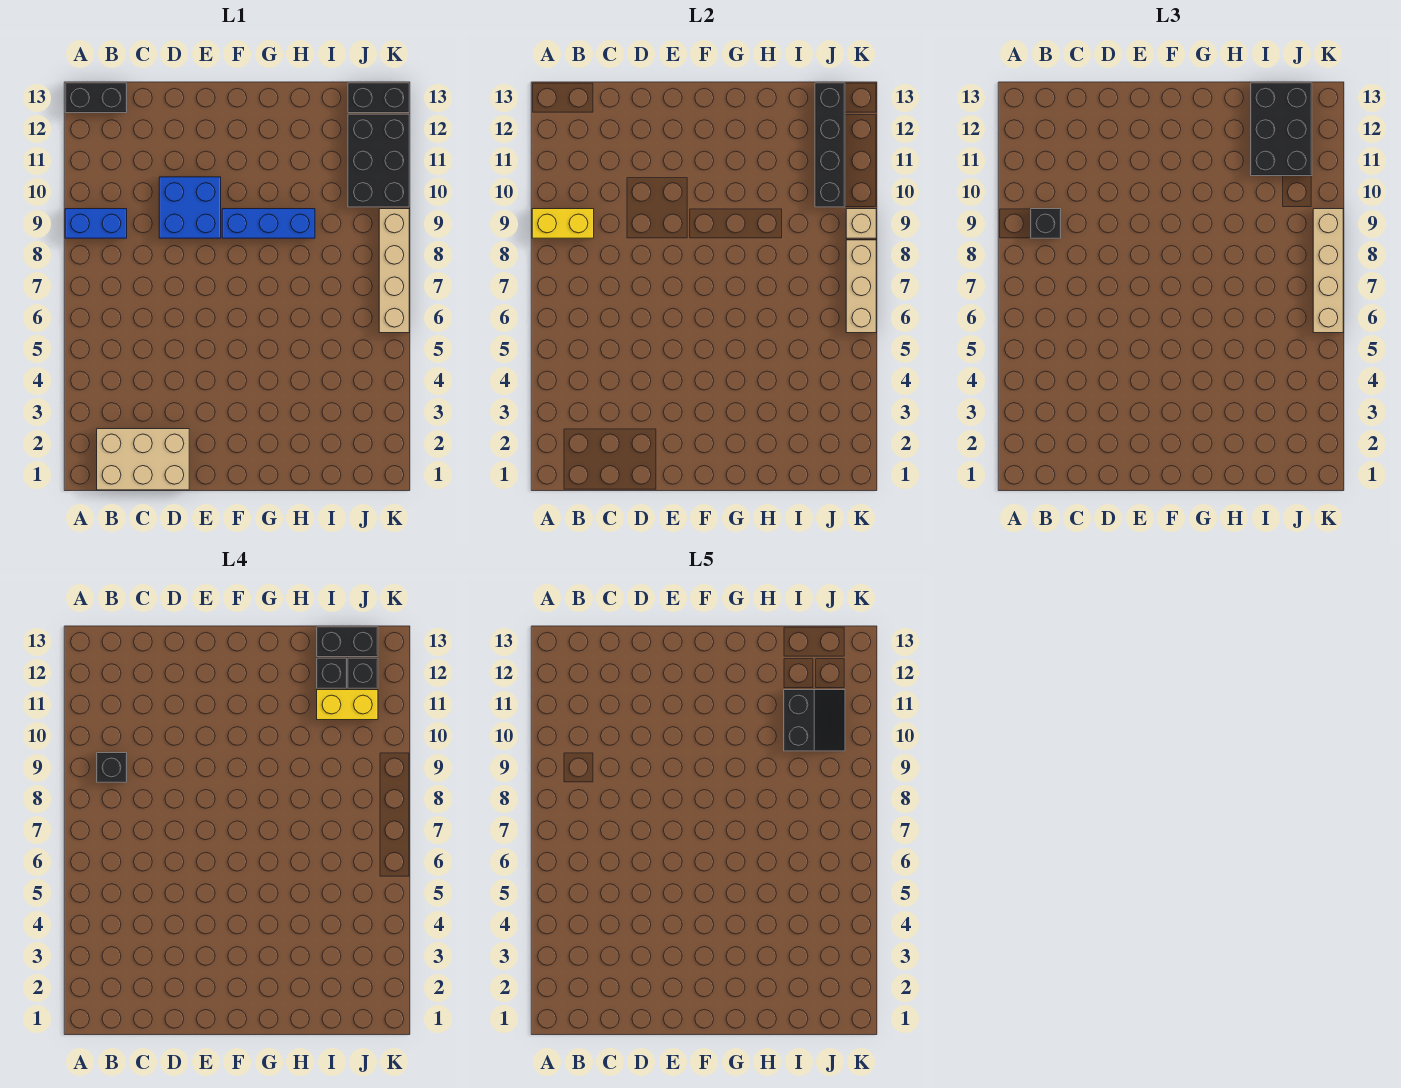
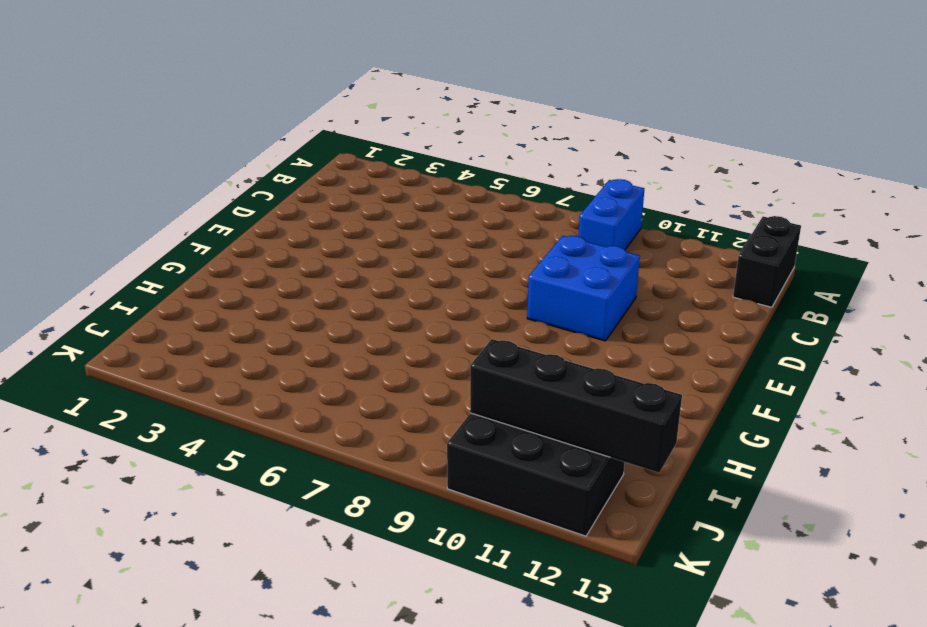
none -> tan 2x3 brick [97,429,189,490]
none -> blue 1x3 brick [222,209,315,238]
none -> black 1x2 brick [348,83,409,113]

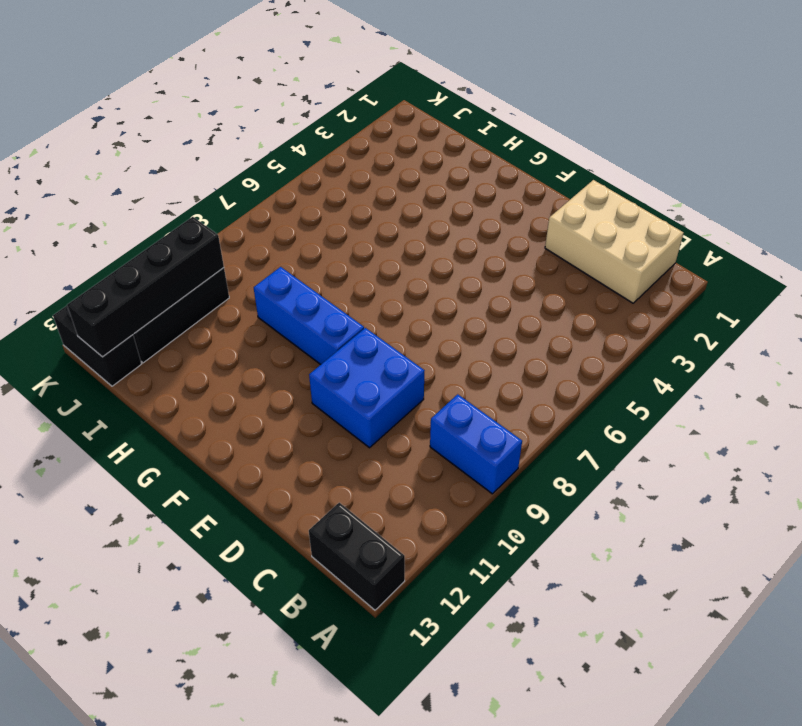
none -> tan 1x4 brick [379,209,409,333]
none -> yellow 1x2 brick [532,209,594,238]
none -> tan 1x3 brick [846,240,876,333]

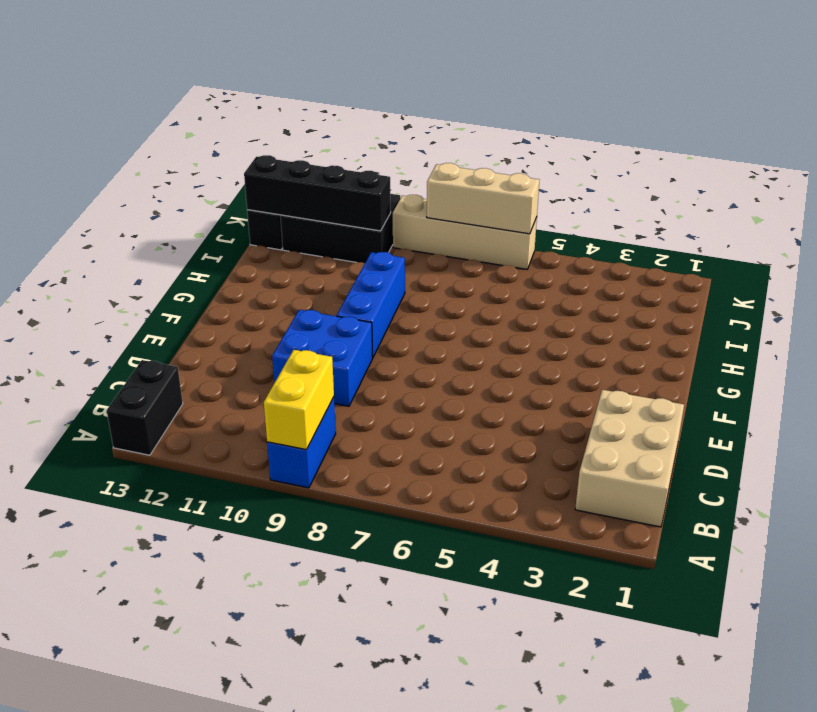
none -> tan 1x1 brick [846,209,876,238]
none -> black 1x1 brick [1031,209,1061,238]
none -> black 2x3 brick [1251,83,1312,176]

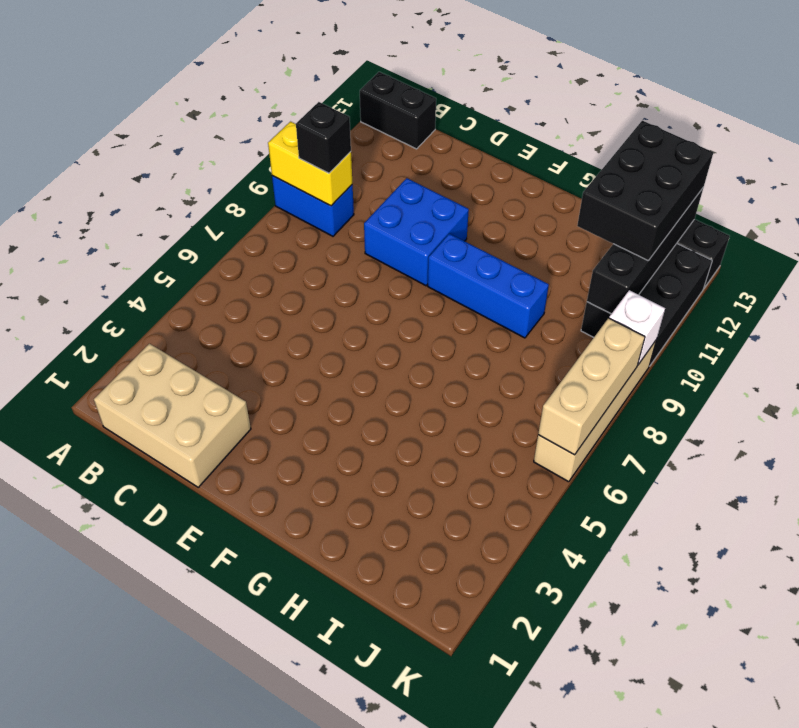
white 1x1 brick [609,290,665,365] -> tan 1x1 brick [846,209,876,238]
none -> tan 1x4 brick [1313,209,1343,333]
none -> black 1x1 brick [97,753,127,782]
none -> yellow 1x2 brick [317,690,378,720]

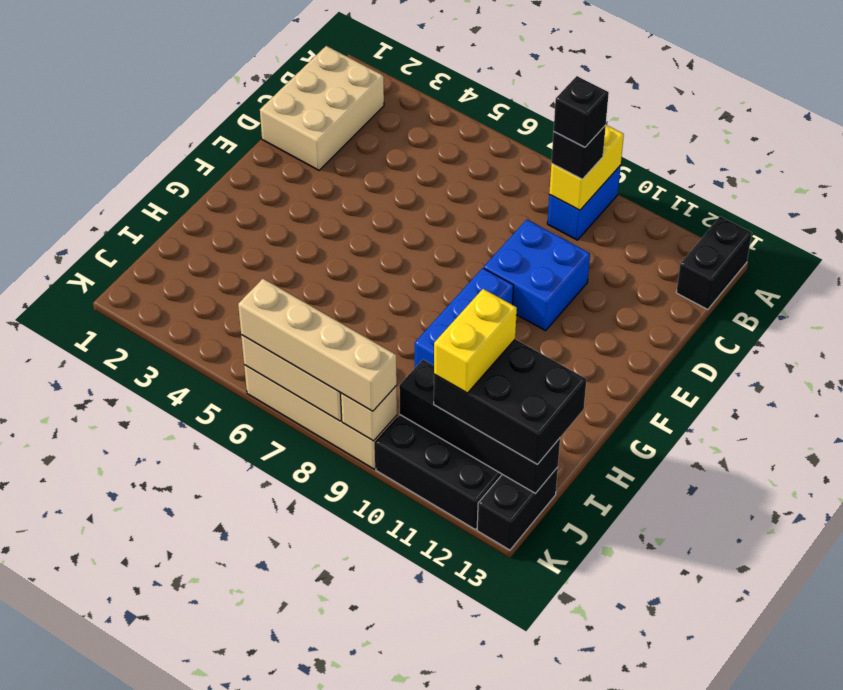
none -> black 1x1 brick [317,658,347,688]
none -> black 1x2 brick [317,627,378,657]
none -> black 1x1 brick [348,658,378,688]

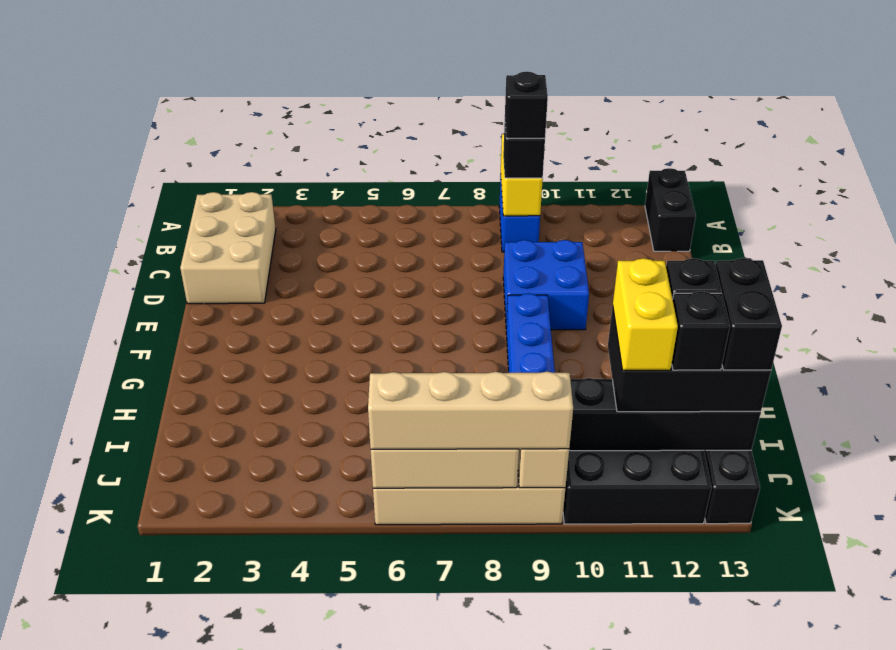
none -> black 2x2 slope [784,690,845,751]

